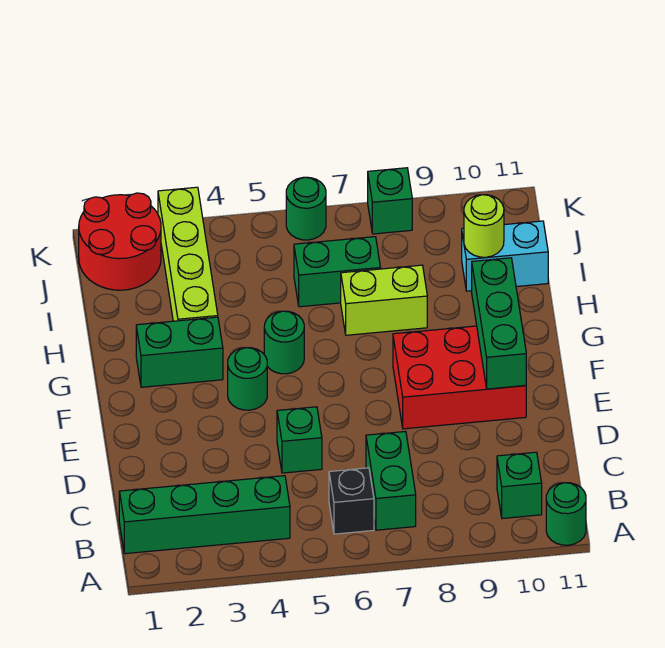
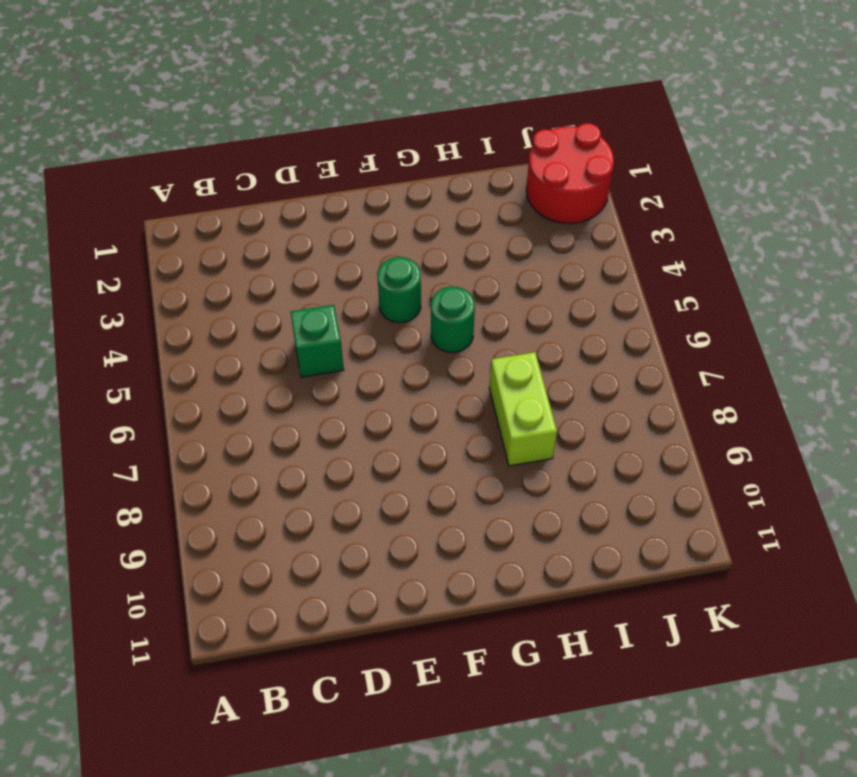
none -> green 1x1 round brick [546,483,586,545]
none -> green 1x4 brick [119,476,290,554]
none -> black 1x1 brick [329,468,374,534]

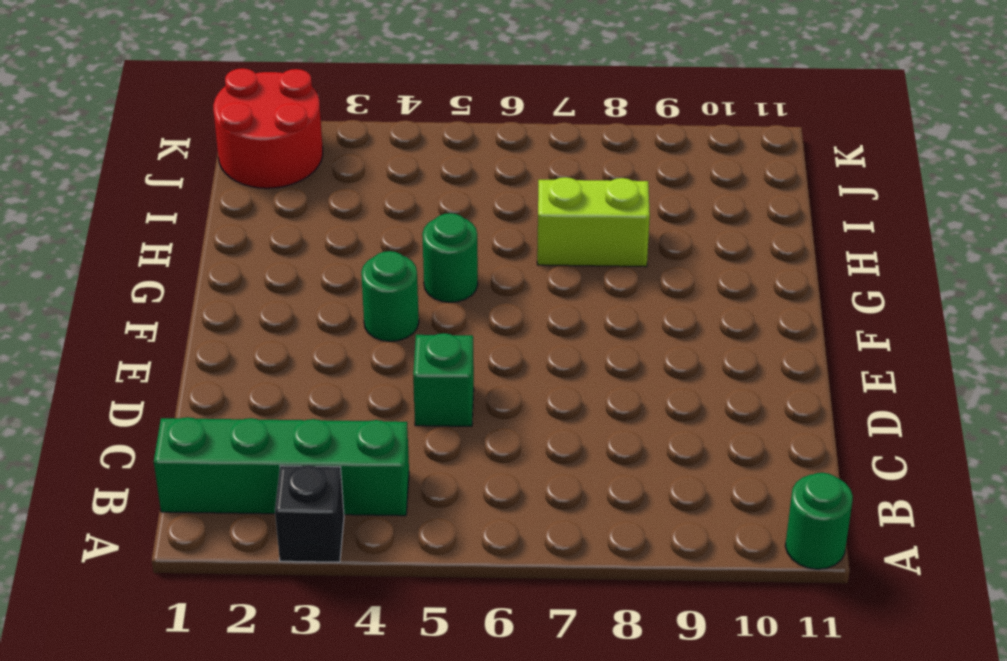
black 1x1 brick [275,465,344,562] -> black 1x1 brick moved to [329,468,374,534]
none -> green 1x2 brick [366,431,416,530]
none -> green 1x1 brick [497,452,542,518]
none -> red 2x3 brick [393,326,526,429]

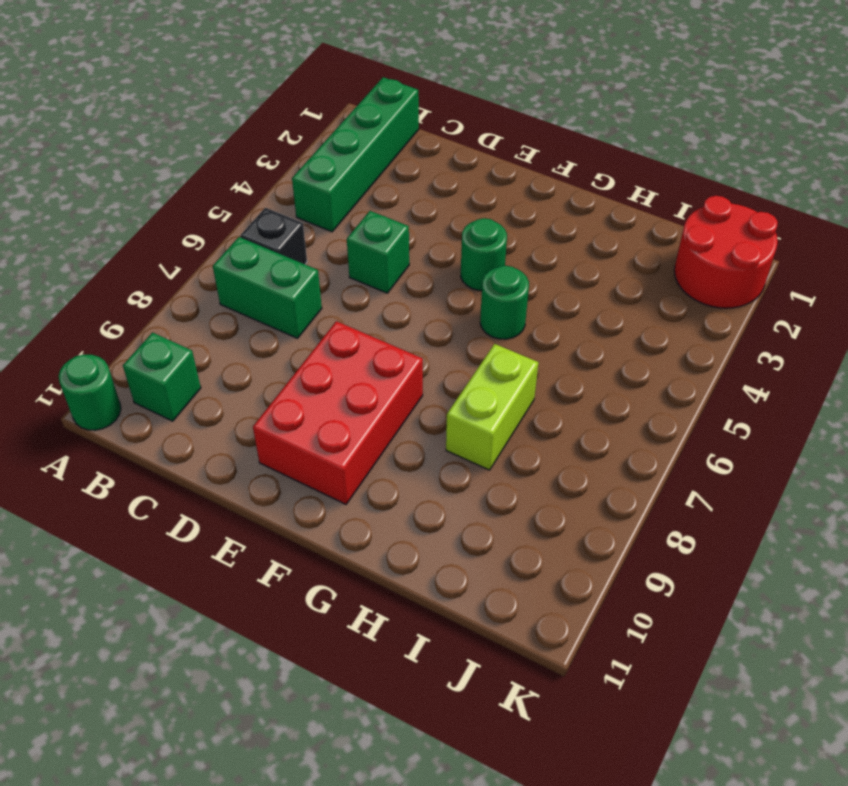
none -> green 1x2 brick [136,317,223,387]
none -> lime 1x4 brick [158,187,218,321]
none -> green 1x2 brick [294,237,381,307]

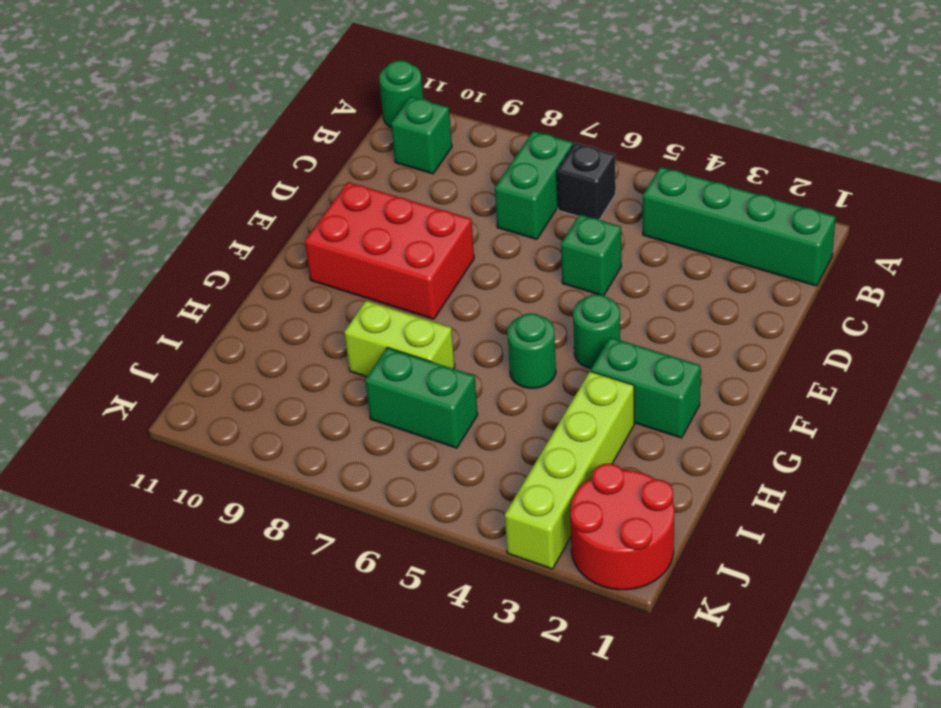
none -> cyan 1x2 brick [462,221,548,291]
none -> green 1x1 round brick [286,177,326,240]
none -> green 1x1 brick [368,168,412,234]

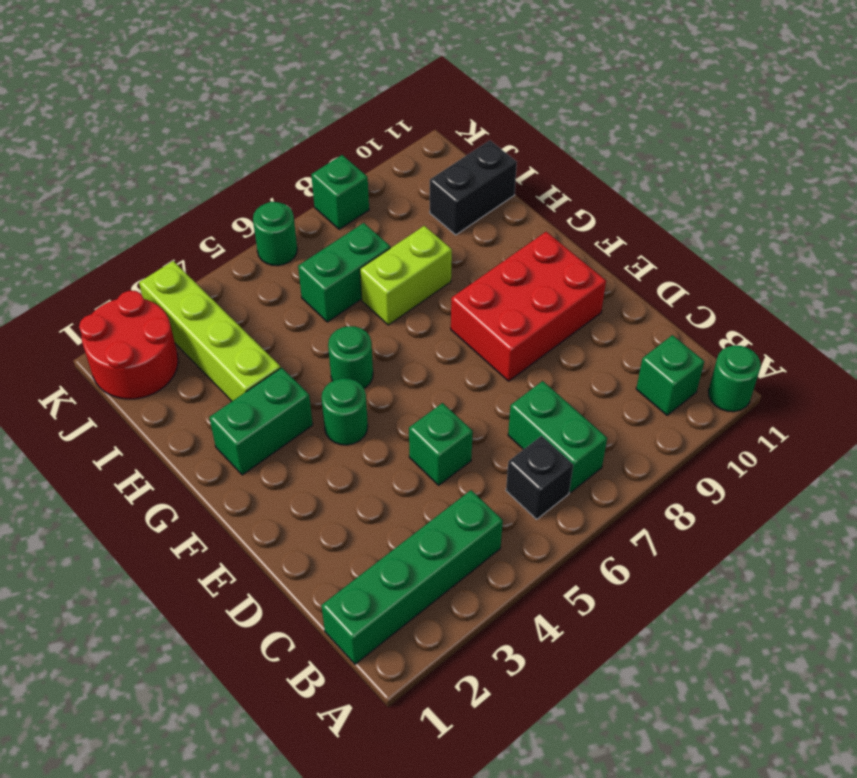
black 1x2 brick [430,140,517,235] -> cyan 1x2 brick [462,221,548,291]
none -> green 1x3 brick [472,258,526,389]
none -> lime 1x1 round brick [464,195,504,257]

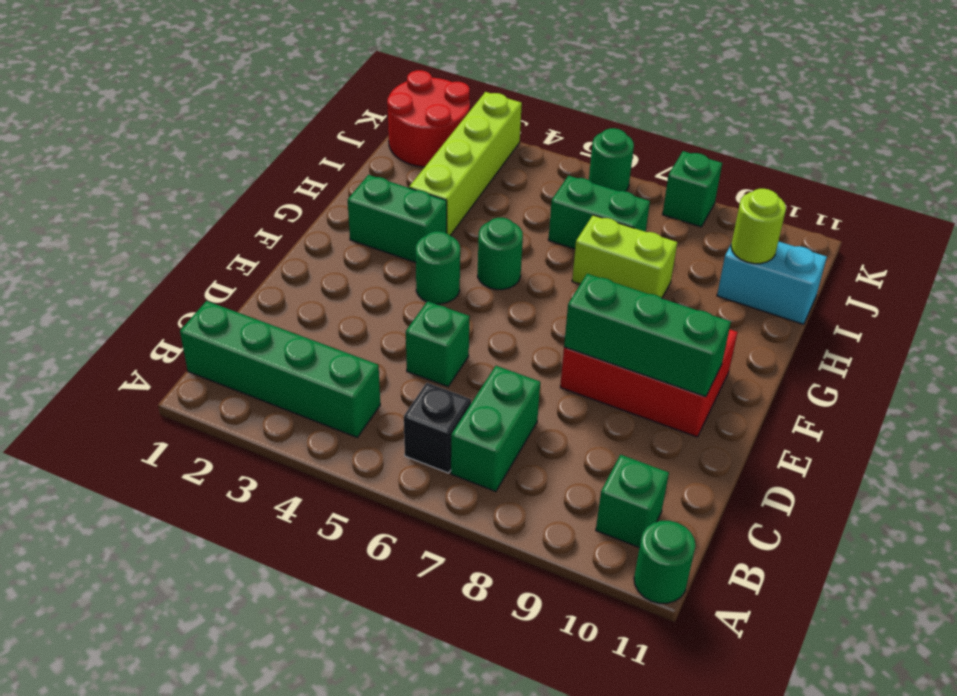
green 1x3 brick [564,274,731,397] -> green 1x3 brick turned to [472,258,526,389]

